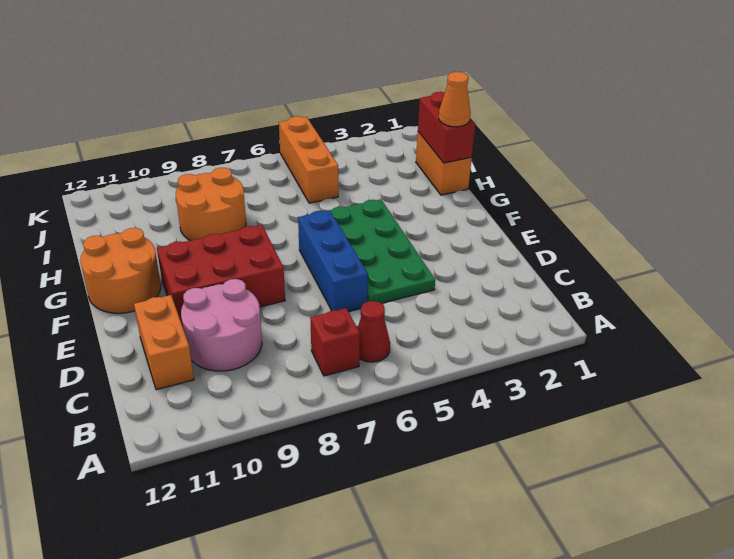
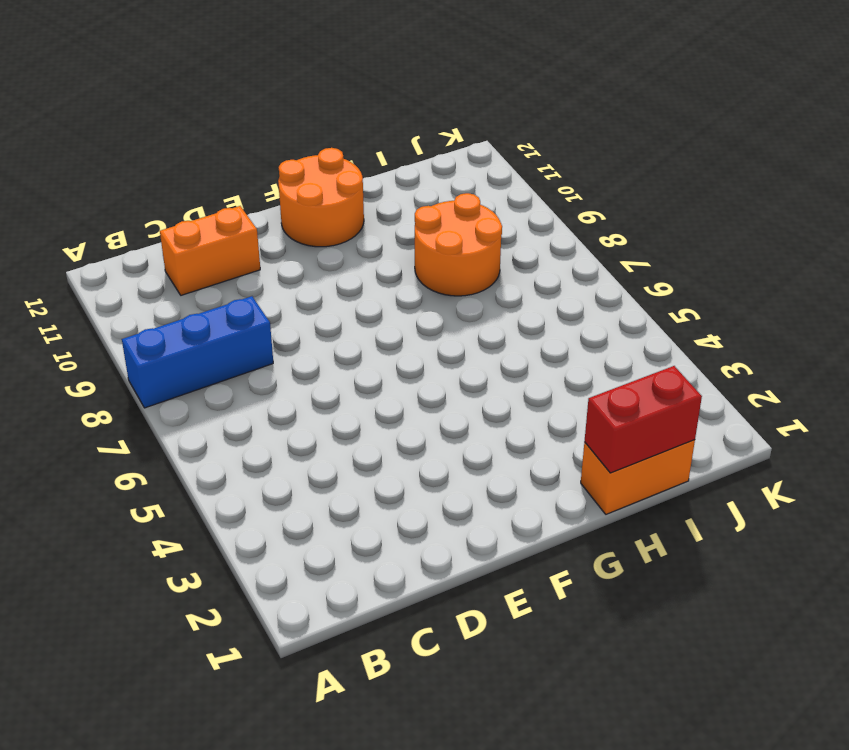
blue 1x3 brick [122,296,273,408] -> blue 1x3 brick moved to [298,210,368,312]
none -> red 1x1 cone [358,301,390,362]
none -> red 1x1 brick [310,308,360,376]
none -> pink 2x2 round brick [181,279,262,371]

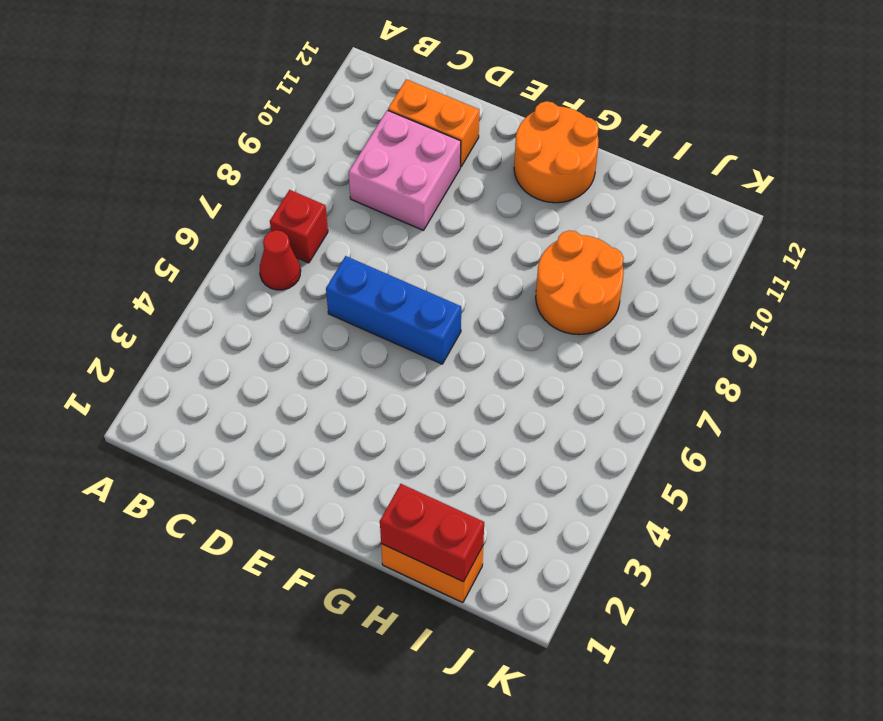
pink 2x2 brick [349,110,461,230] -> pink 2x2 round brick [181,279,262,371]
none -> green 2x4 plate [330,199,435,303]
none -> red 2x3 brick [157,225,285,326]
none -> orange 1x3 brick [279,116,338,203]

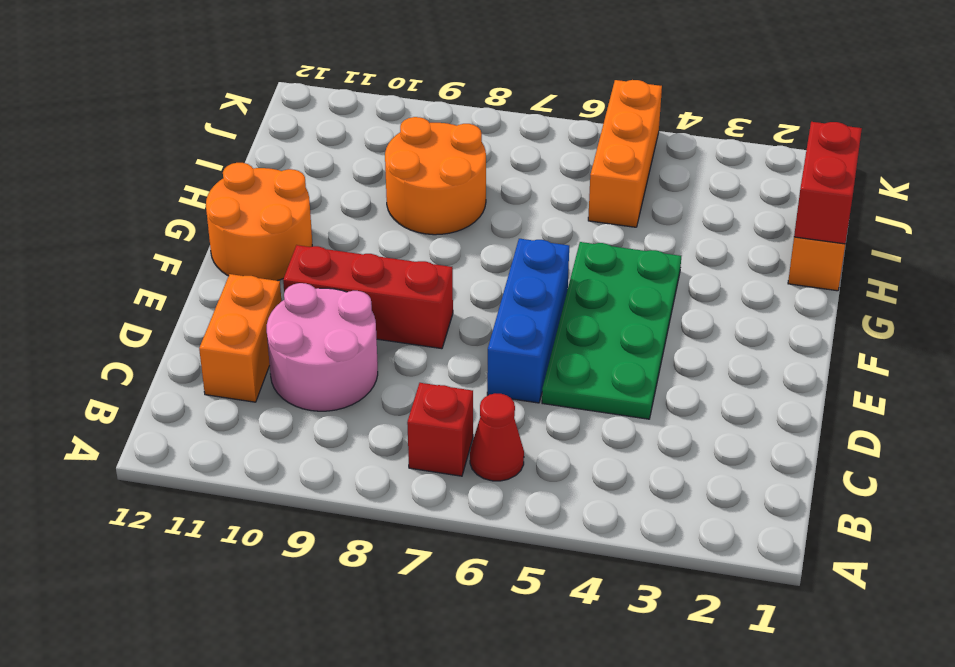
red 1x3 brick [283,245,453,349] -> red 2x3 brick [157,225,285,326]
none -> orange 1x1 cone [439,72,471,127]

